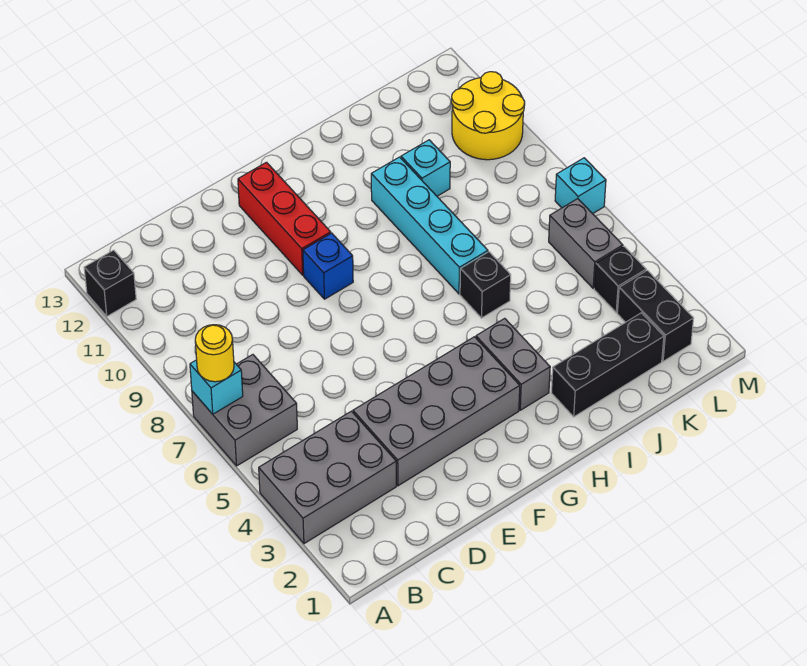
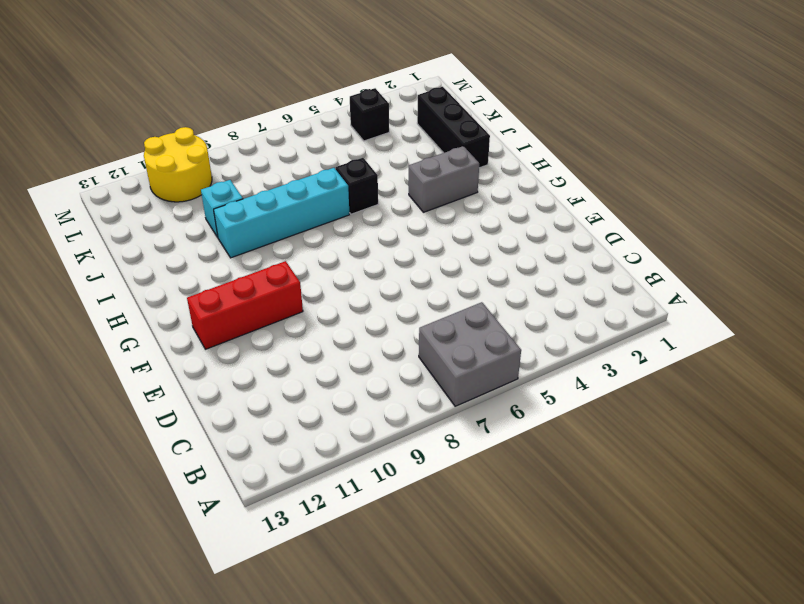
none -> grey 2x3 brick [259,411,396,544]
none -> black 1x1 brick [84,250,136,316]
none -> grey 2x4 brick [353,337,520,486]

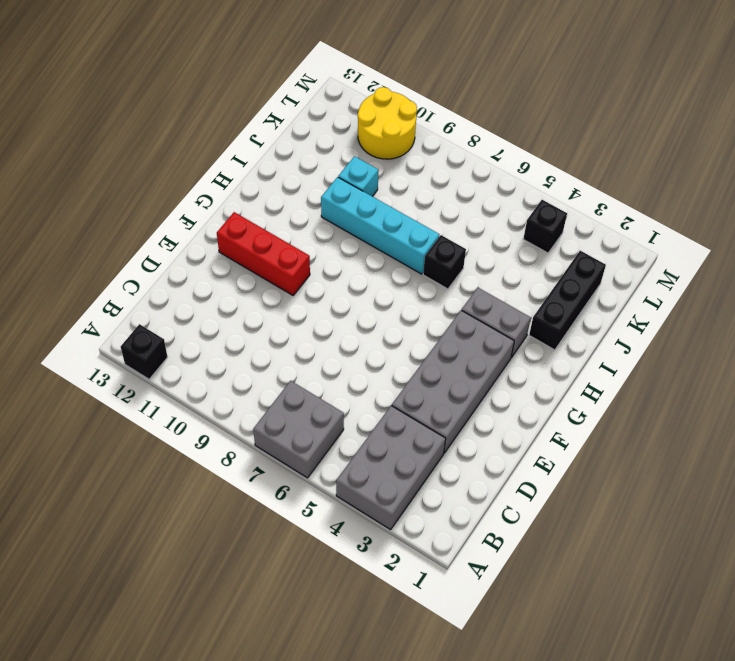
none -> blue 1x1 brick [303,233,353,299]
none -> black 1x2 brick [617,270,694,361]
none -> grey 1x2 brick [549,199,623,288]

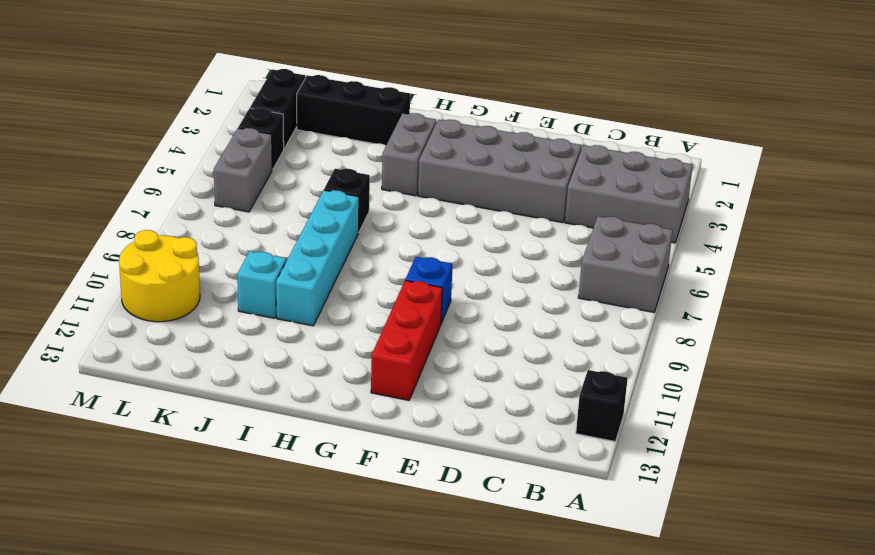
none -> cyan 1x1 brick [555,158,606,214]
none -> cyan 1x1 brick [190,360,243,414]
none -> yellow 1x1 round brick [195,325,234,382]

